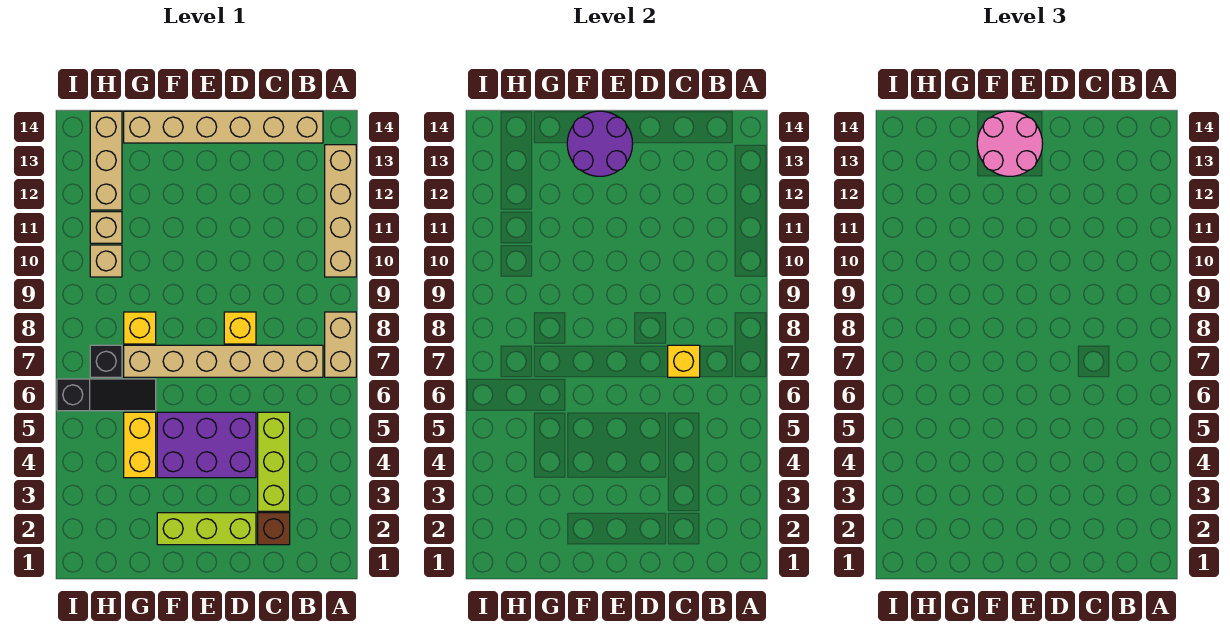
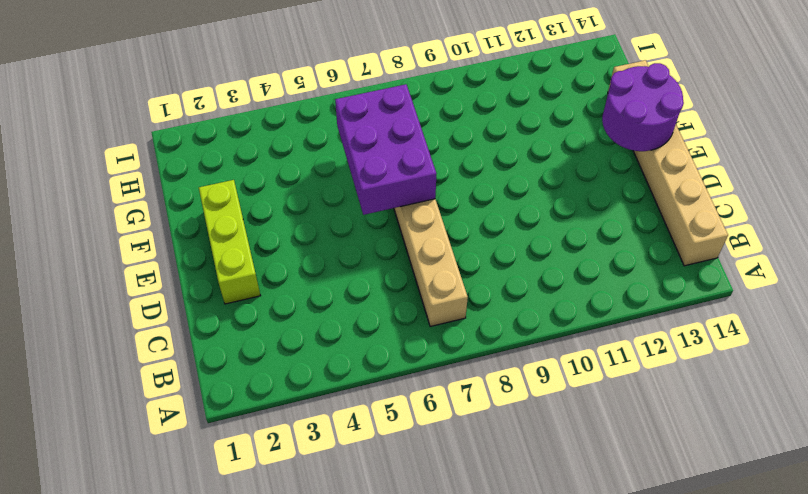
purple 2x3 brick [335,84,436,215] -> purple 2x3 brick moved to [157,412,256,478]
none -> tan 1x2 brick [325,312,356,377]
none -> tan 1x4 brick [325,145,356,277]
none -> brown 1x1 brick [258,513,290,545]

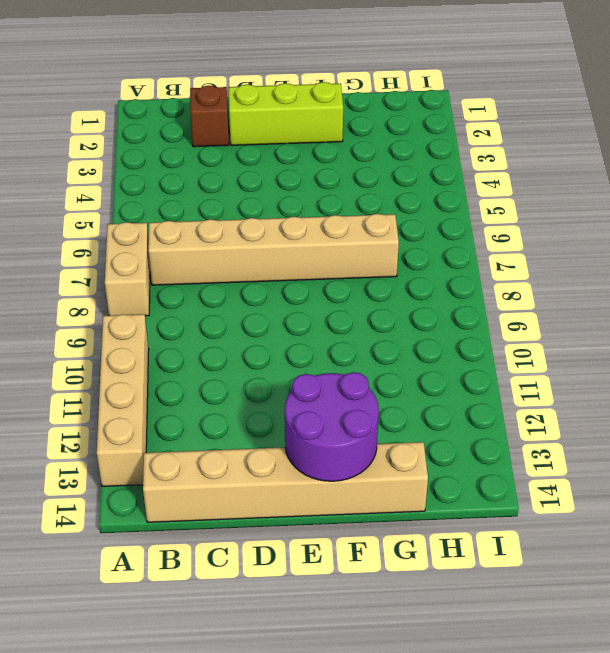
none -> lime 1x3 brick [258,412,290,511]
none -> purple 2x3 brick [157,412,256,478]
none -> yellow 1x1 brick [224,312,256,344]

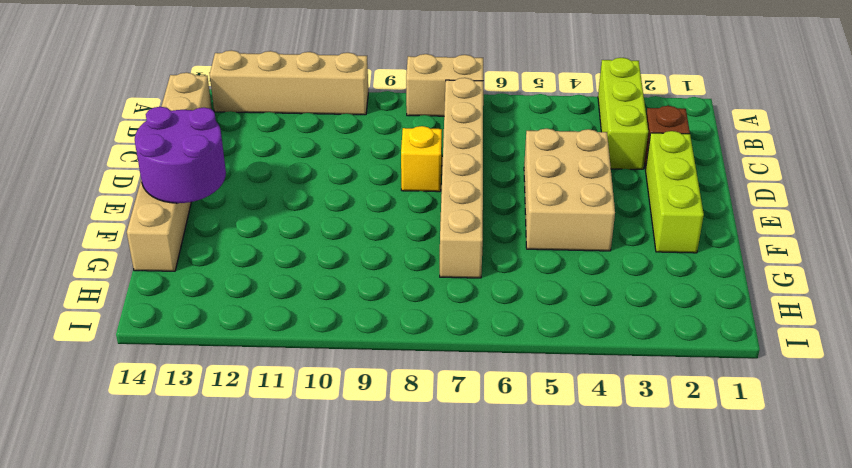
lime 1x3 brick [598,58,648,169] -> lime 1x3 brick turned to [258,412,290,511]
tan 2x3 brick [524,129,615,251] -> purple 2x3 brick [157,412,256,478]
none -> yellow 1x2 brick [124,412,156,478]
none -> black 1x3 slope [57,379,156,411]
none -> yellow 1x1 brick [124,312,156,344]

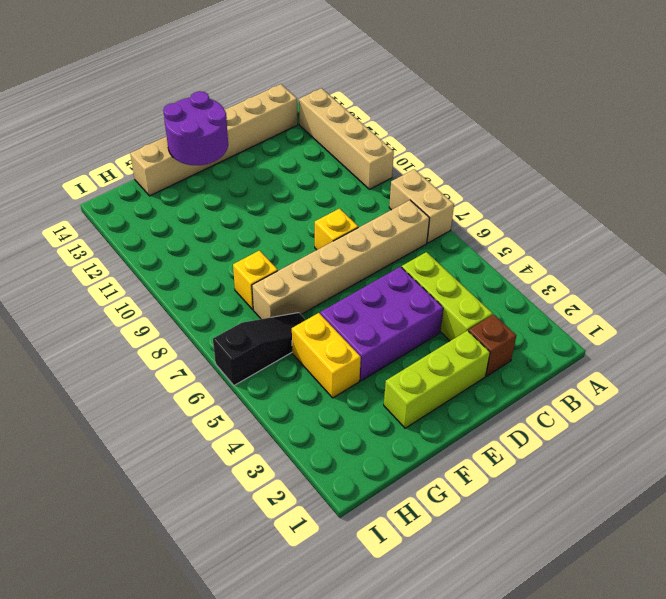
none -> black 1x1 brick [90,345,122,377]
none -> tan 1x1 brick [90,245,122,277]
none -> tan 1x1 brick [90,212,122,243]

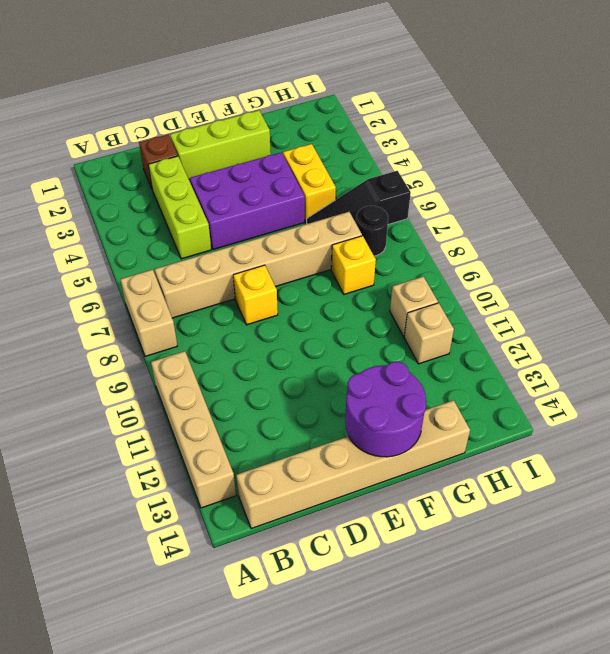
black 1x1 round brick [356,206,388,256] -> black 1x1 brick [90,345,122,377]
none -> tan 1x3 brick [90,111,122,210]
none -> yellow 1x1 brick [668,345,700,377]
none -> pink 2x2 round brick [977,111,1043,176]

